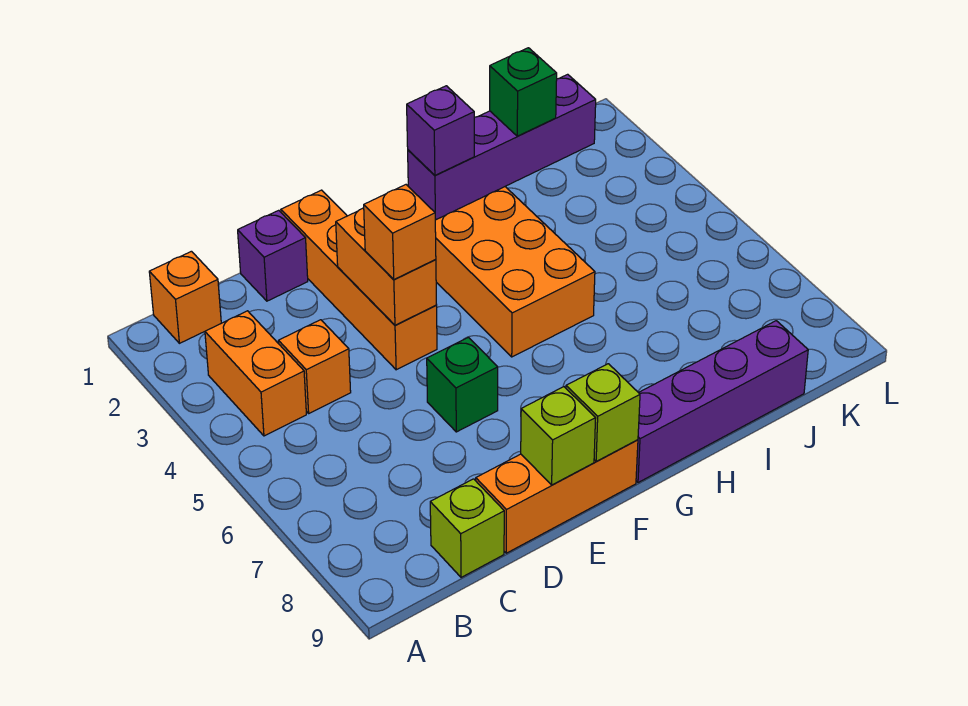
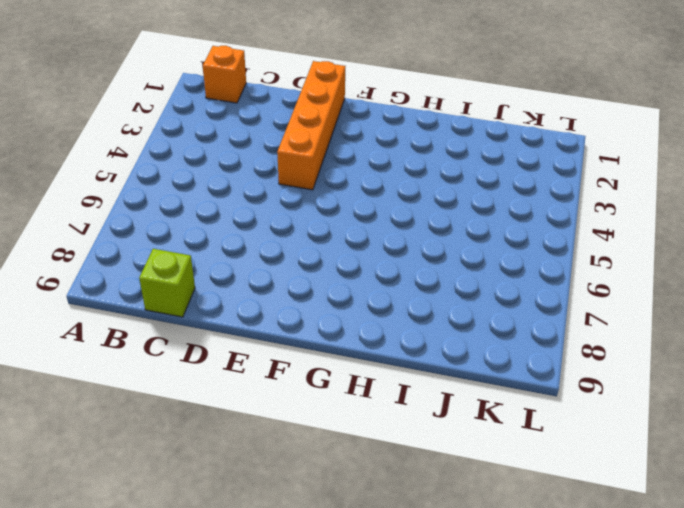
none -> orange 1x2 brick [205,311,306,436]
none -> orange 1x1 brick [279,320,351,413]
none -> purple 1x1 brick [238,210,308,301]

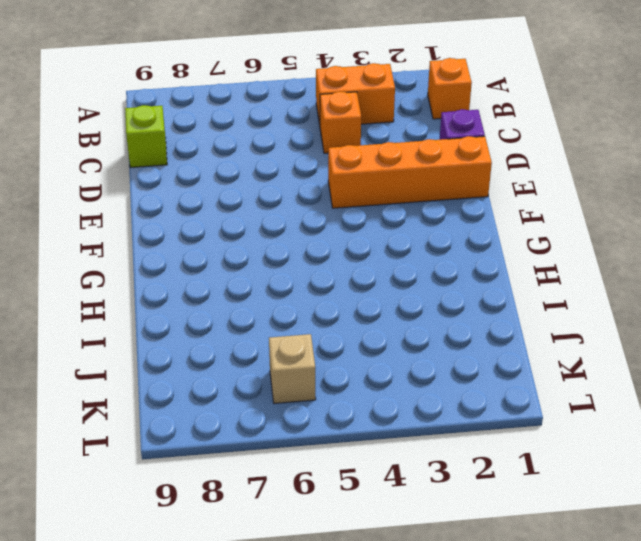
tan 1x1 brick [269,334,316,403] -> none
none -> orange 1x3 brick [476,440,638,553]
none -> green 1x1 brick [427,337,498,432]
none -> orange 2x3 brick [435,187,595,357]

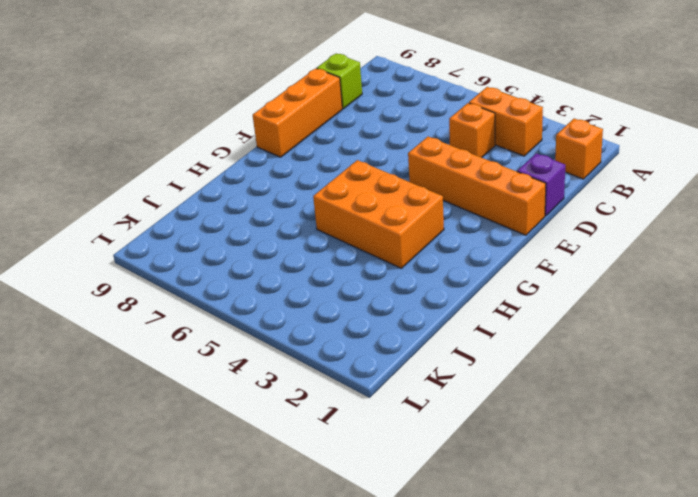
none -> green 1x1 brick [427,337,498,432]
none -> purple 1x4 brick [636,321,808,483]
none -> purple 1x4 brick [408,74,596,220]

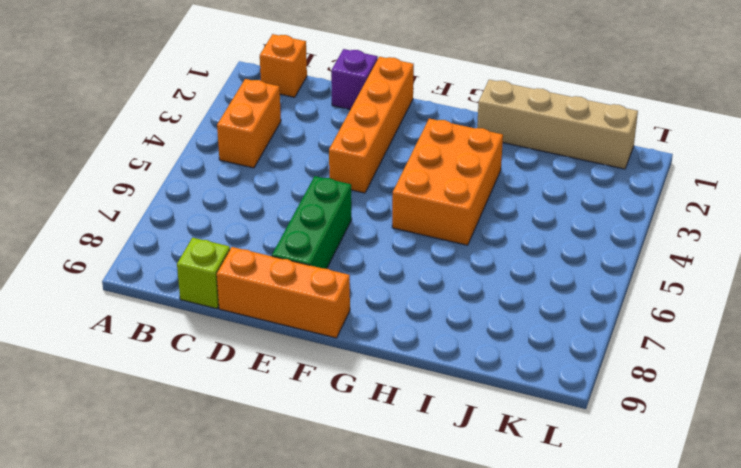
green 1x3 brick [272,176,352,269] -> green 1x1 brick [427,337,498,432]
tan 1x4 brick [477,80,638,169] -> purple 1x4 brick [408,74,596,220]
none -> orange 1x1 brick [279,320,351,413]
none -> purple 1x4 brick [636,321,808,483]
none -> orange 1x2 brick [336,208,437,325]

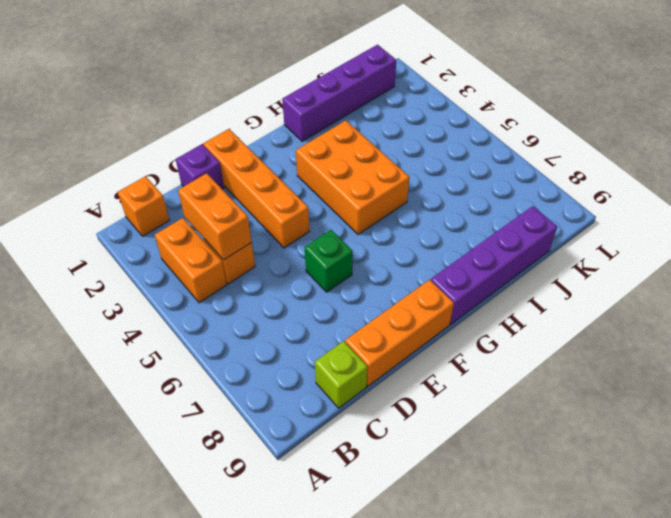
orange 1x2 brick [178,173,252,260] -> orange 1x2 brick moved to [336,208,437,325]
none -> lime 1x1 brick [521,387,596,485]
none -> lime 1x1 brick [566,364,640,462]
none -> purple 1x1 brick [407,86,474,175]

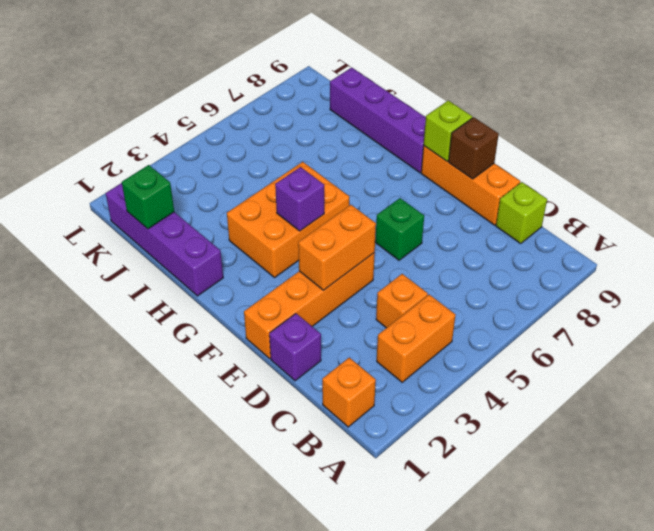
brown 1x1 brick [449,117,499,179] -> lime 1x1 brick [521,387,596,485]
purple 1x1 brick [275,167,324,231] -> purple 1x1 brick moved to [407,86,474,175]
none -> orange 1x1 brick [364,185,436,279]

